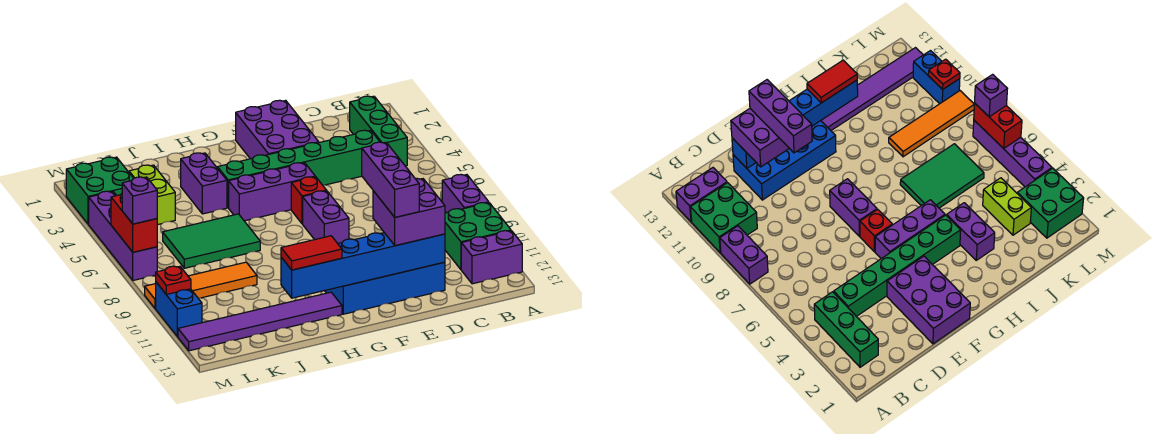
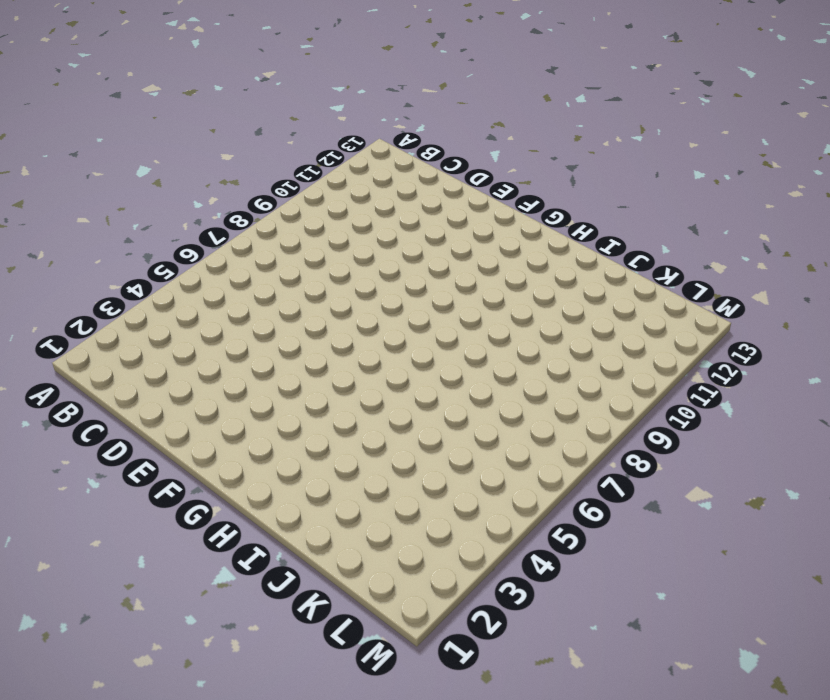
none -> purple 1x2 brick [442,175,489,213]
none -> green 2x2 brick [445,203,511,269]
none -> purple 1x2 brick [461,231,522,284]

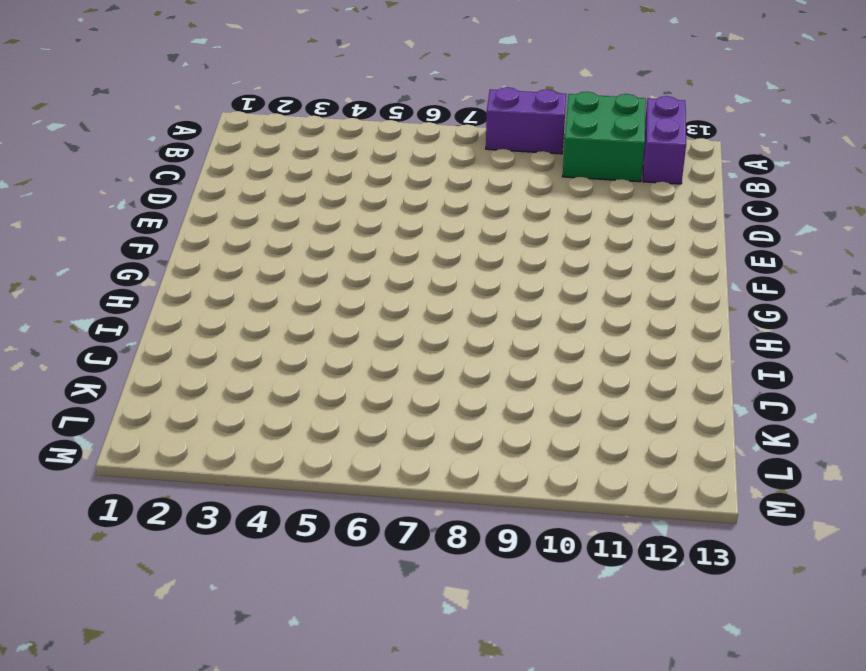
none -> green 1x3 brick [350,96,407,166]
none -> green 1x6 brick [217,130,380,208]
none -> blue 2x4 brick [325,262,445,314]

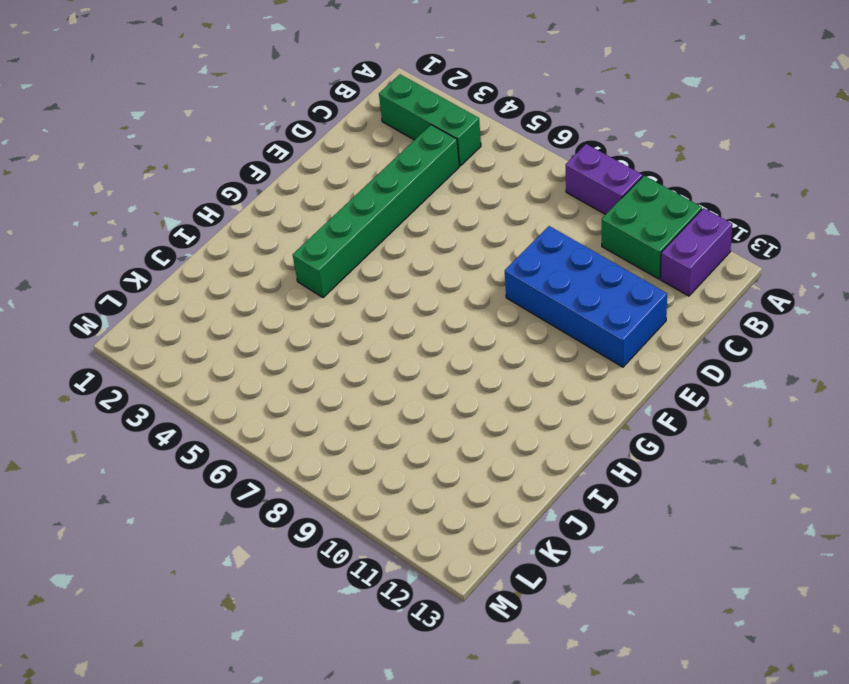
blue 2x4 brick [505,226,667,367] -> blue 2x4 brick turned to [325,262,445,314]
none -> purple 2x3 brick [236,100,319,159]
none -> purple 1x3 brick [229,163,315,221]
none -> red 1x1 brick [291,177,327,224]

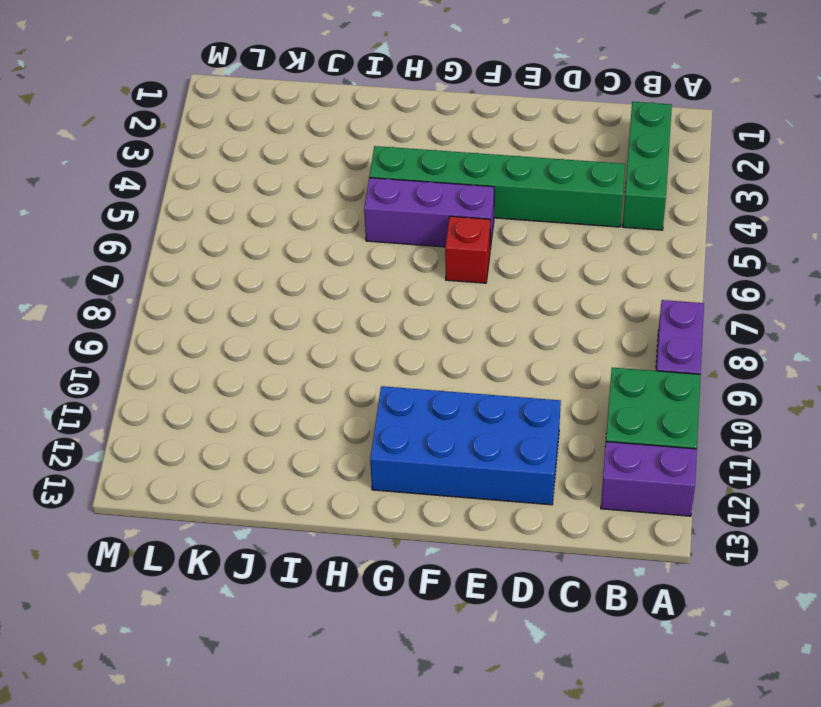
none -> purple 2x3 brick [236,100,319,159]
none -> purple 1x2 brick [303,191,349,243]
none -> purple 1x6 tile [178,292,342,351]

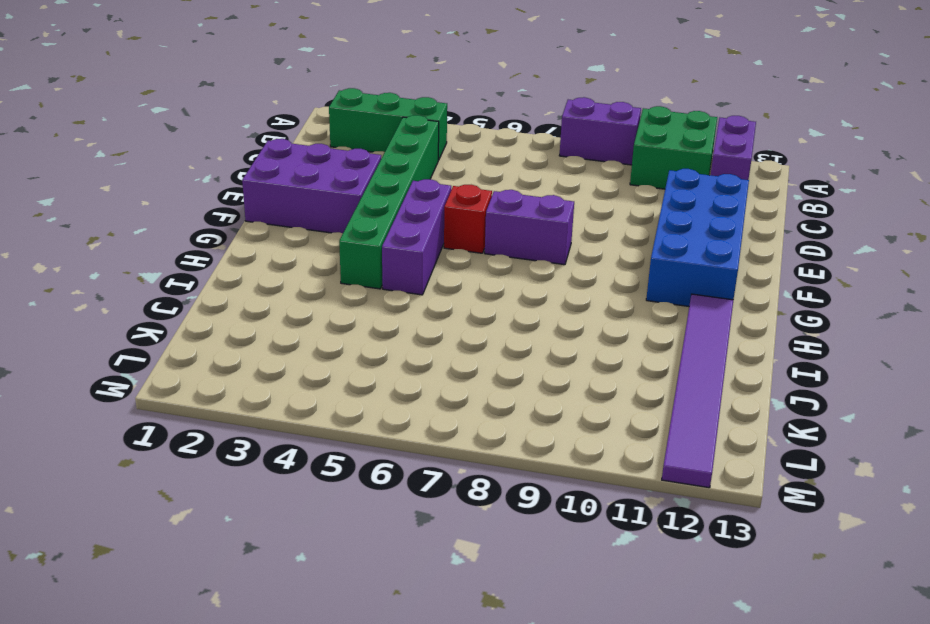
none -> purple 1x2 brick [181,153,227,214]
none -> green 2x3 tile [163,214,260,268]
none -> orange 1x4 tile [145,262,257,309]

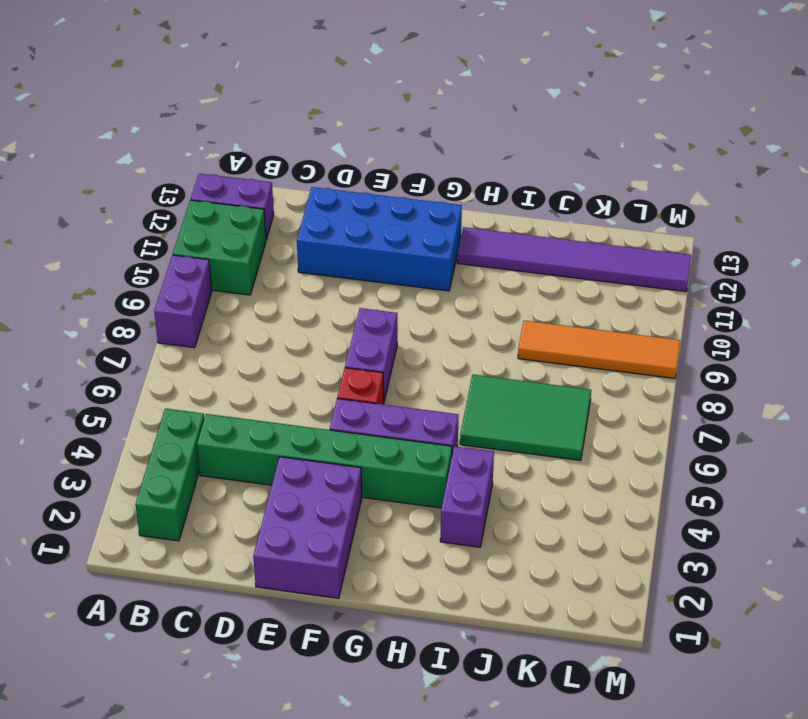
none -> lime 1x2 brick [129,165,175,225]
none -> green 2x2 brick [66,157,134,224]
none -> purple 1x4 brick [89,191,157,280]

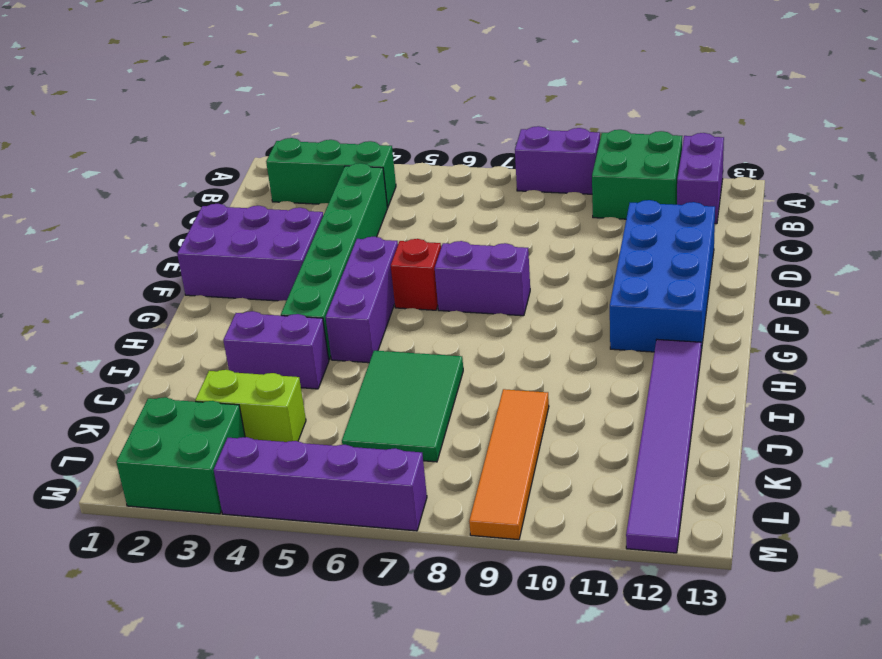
none -> blue 1x2 brick [156,282,202,337]
none -> blue 1x6 brick [281,233,445,298]
none -> red 1x2 brick [111,194,157,252]

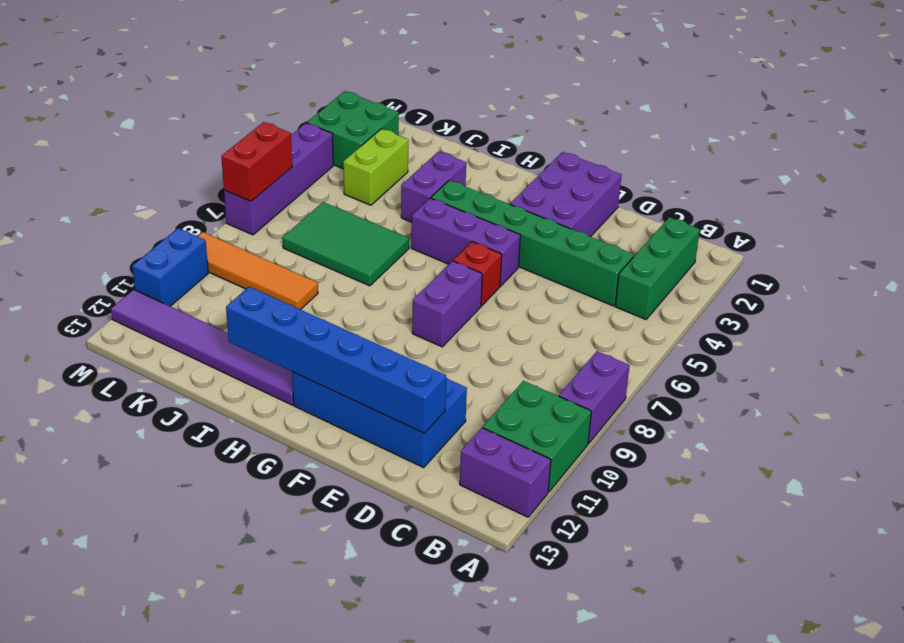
none -> red 1x1 plate [156,266,191,294]
none -> purple 2x2 brick [373,179,445,246]
none -> red 1x2 tile [281,236,342,270]

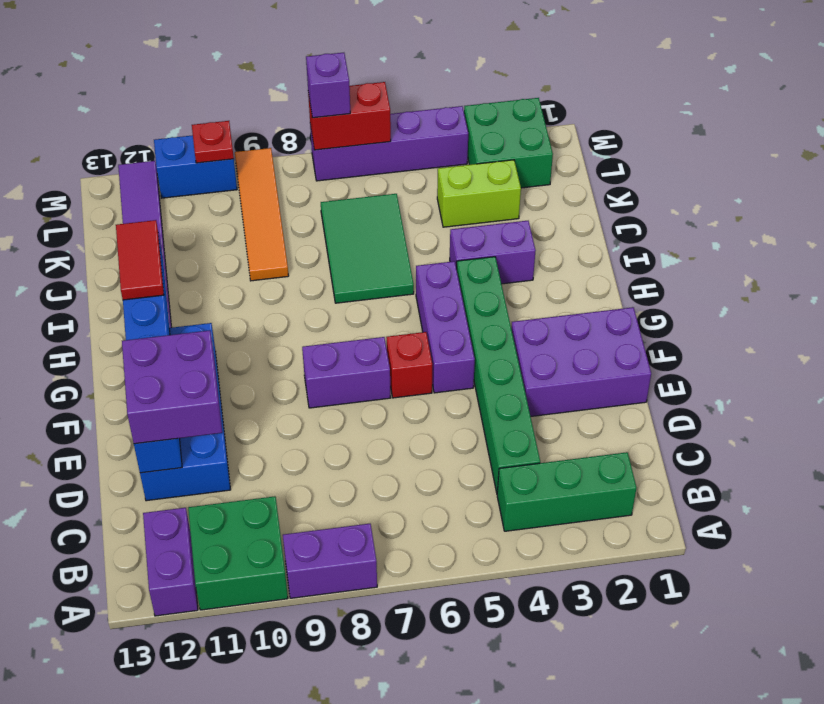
none -> purple 1x3 brick [362,142,419,217]

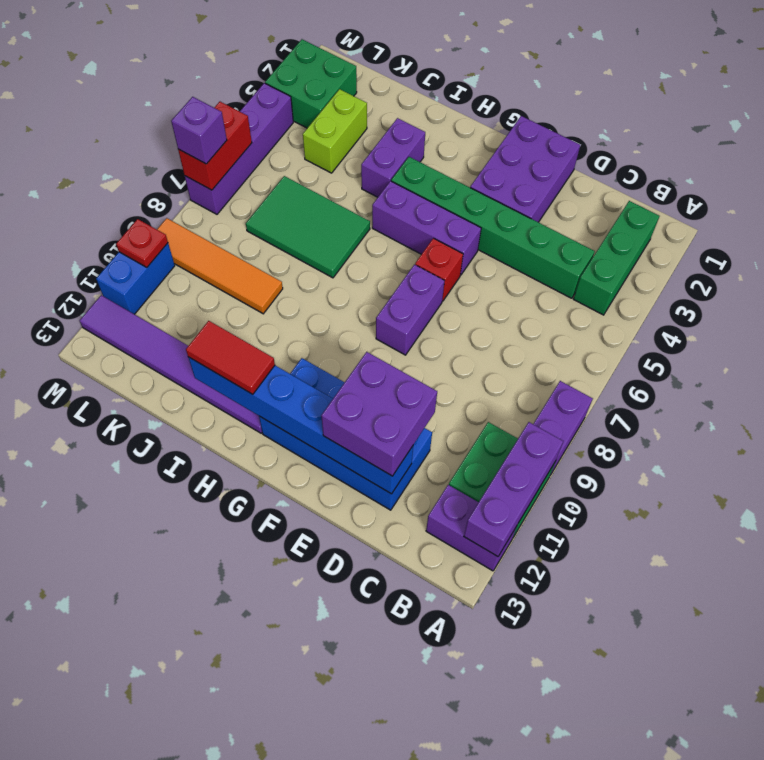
purple 1x3 brick [464,422,563,557] -> purple 1x3 brick moved to [362,142,419,217]

